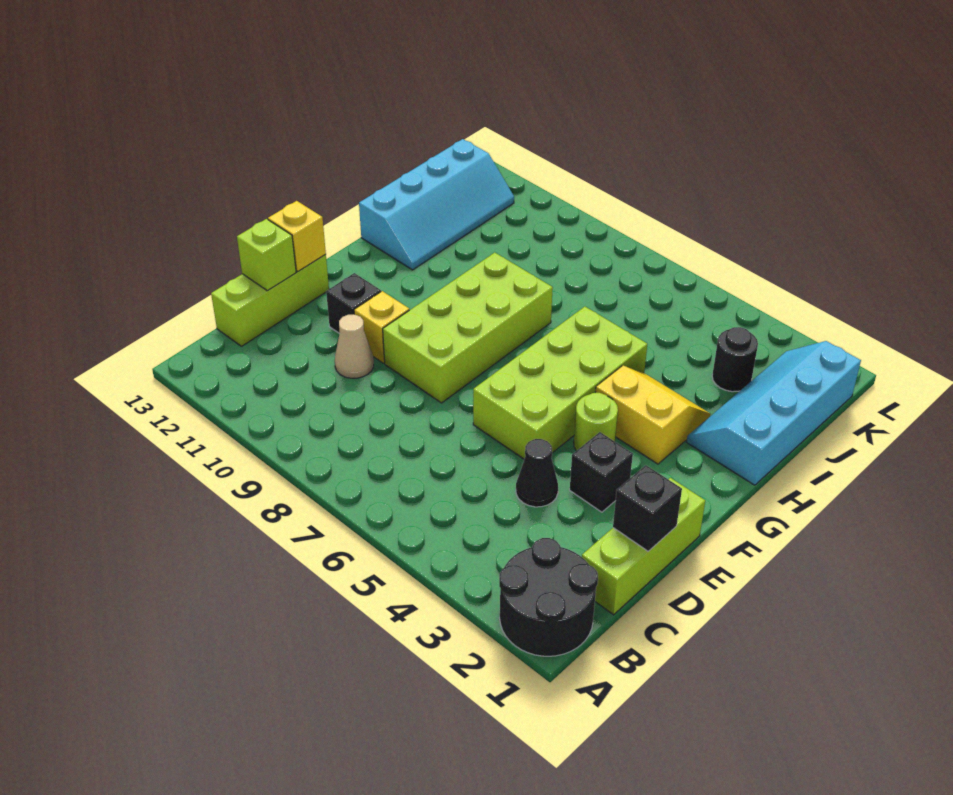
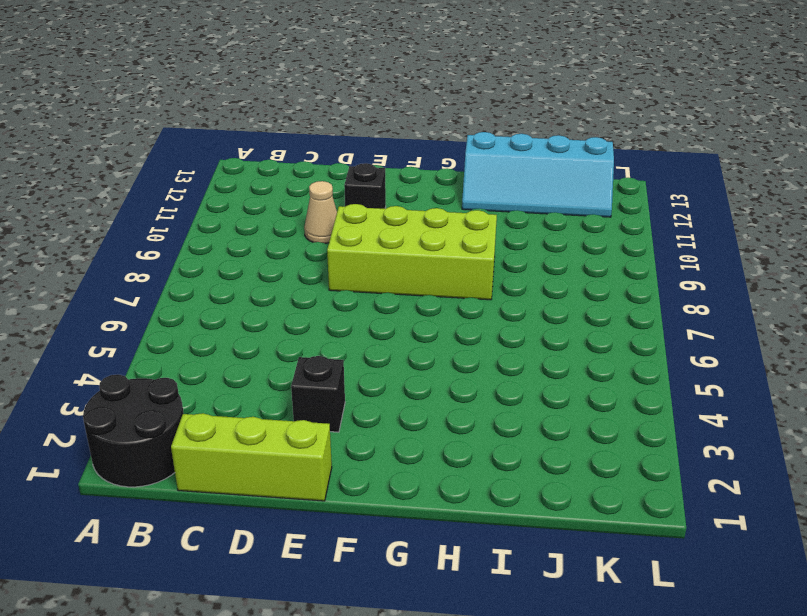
none -> lime 1x3 brick [211,254,329,346]
none -> black 1x1 cone [516,439,558,507]
none -> lime 2x4 brick [473,307,647,459]

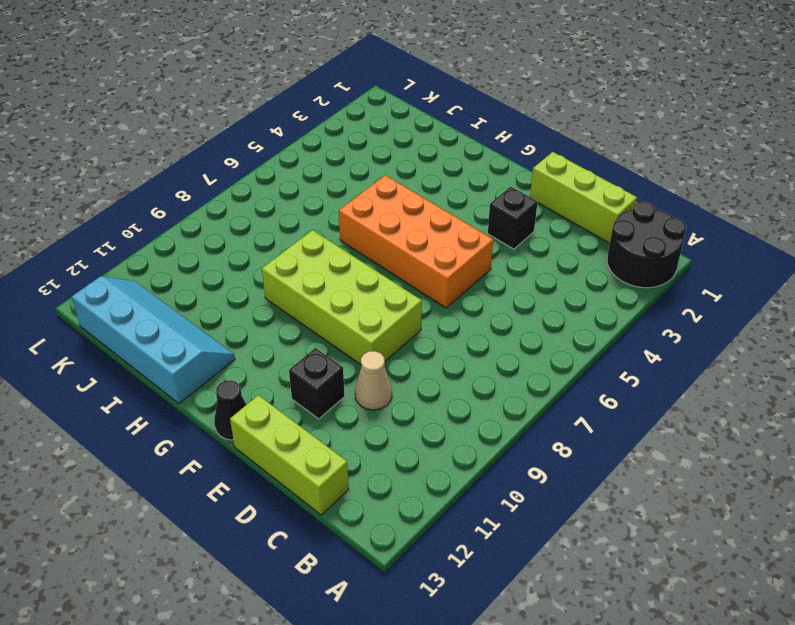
orange 2x4 brick [339,175,493,308] -> lime 2x4 brick [473,307,647,459]
black 1x1 cone [214,380,247,440] -> black 1x1 cone moved to [516,439,558,507]
none -> yellow 1x1 brick [354,291,409,363]
none -> lime 1x1 round brick [574,393,618,451]
none -> yellow 2x2 slope [595,366,710,464]

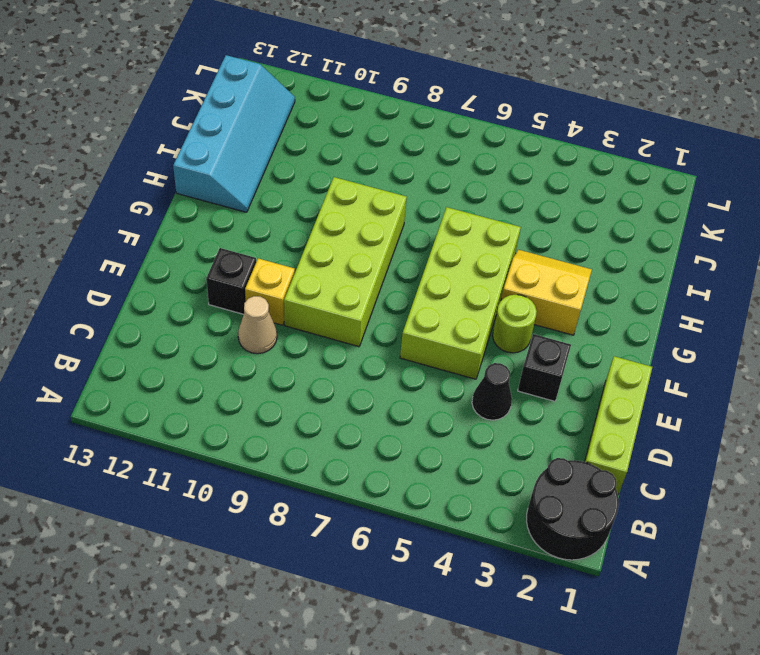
none -> lime 1x3 brick [211,254,329,346]
none -> cyan 2x4 slope [687,341,861,485]
none -> black 1x1 round brick [712,327,758,392]

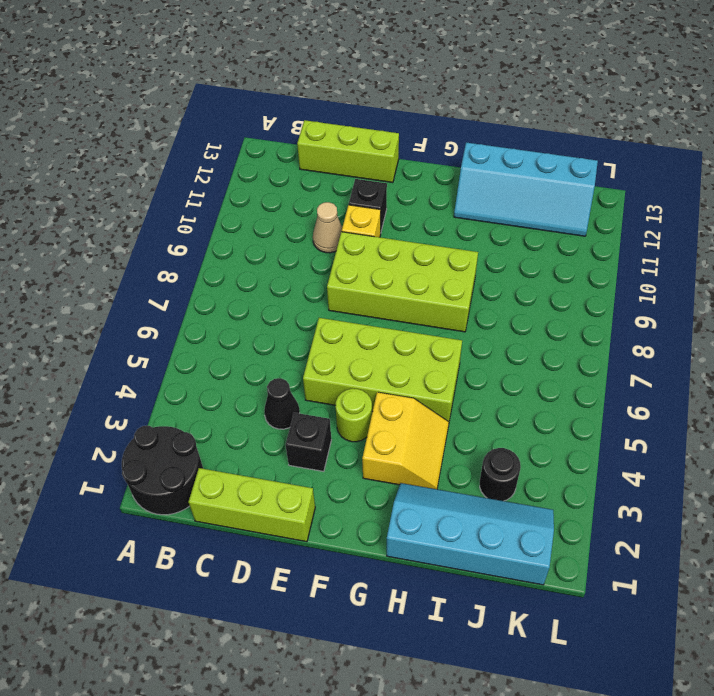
none -> black 1x1 brick [613,465,682,551]
none -> lime 1x1 brick [237,219,296,291]
none -> yellow 1x1 brick [268,201,326,271]

